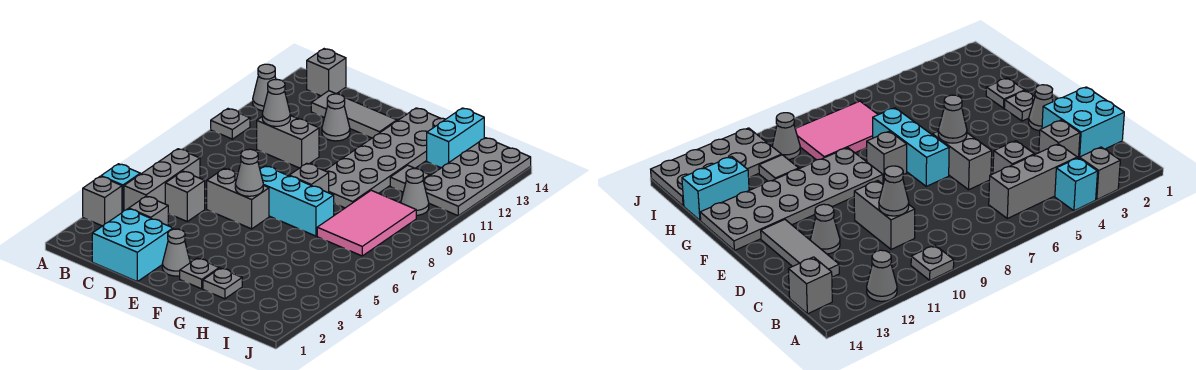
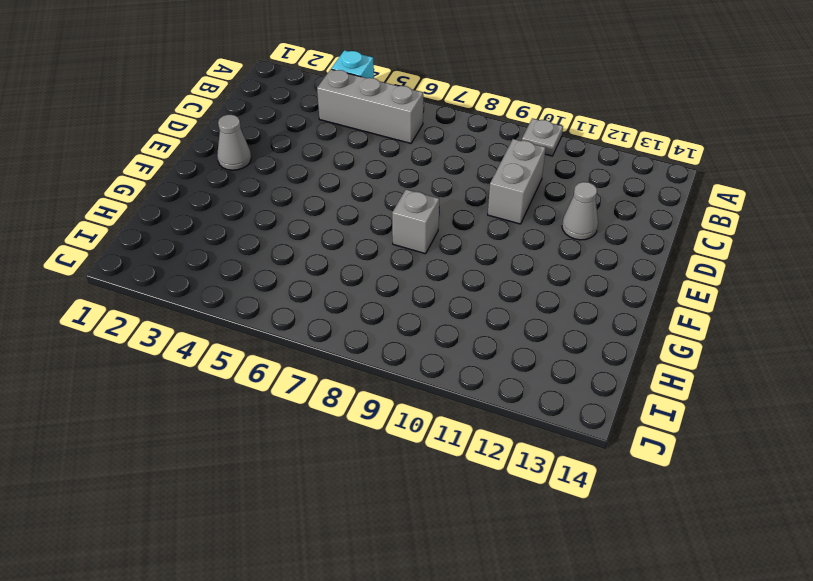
none -> grey 1x1 brick [83,176,122,226]
none -> grey 1x1 cone [253,64,276,111]
none -> grey 1x1 brick [307,49,346,96]

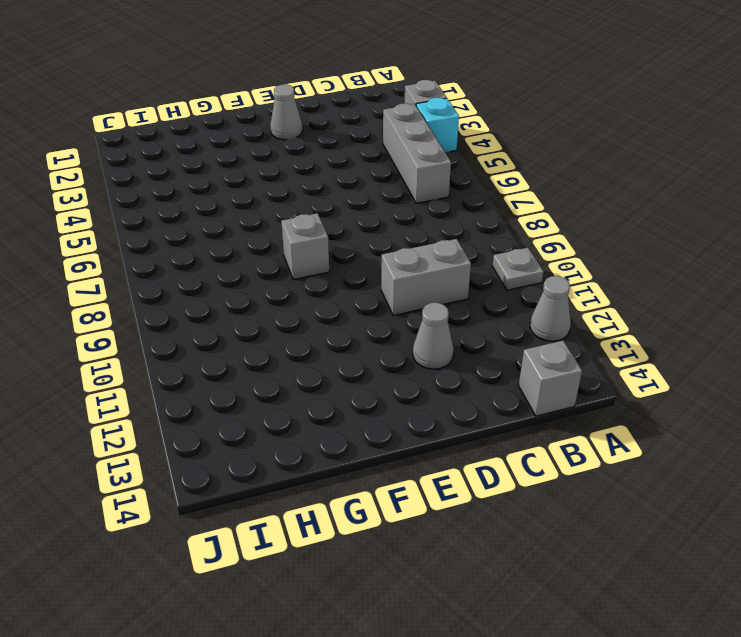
none -> cyan 2x2 brick [92,209,173,281]
none -> grey 1x1 brick [129,196,168,226]
none -> grey 1x1 brick [165,171,205,221]

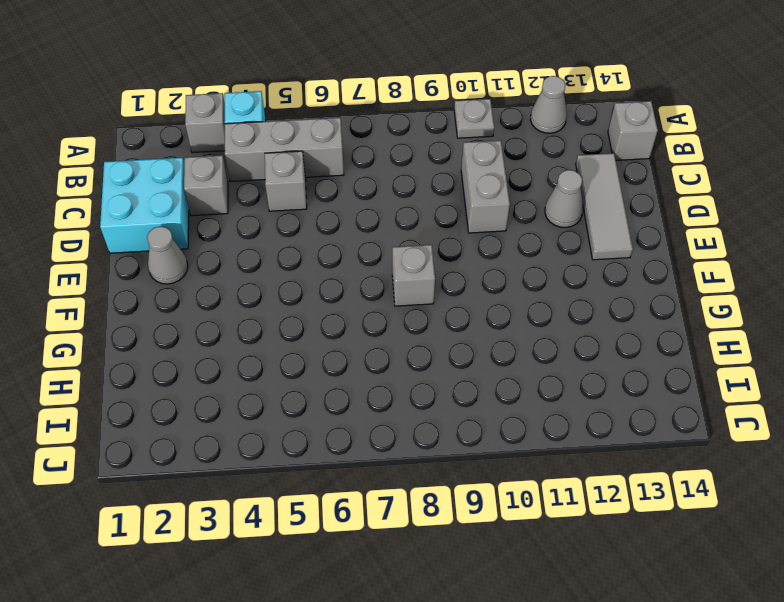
none -> grey 1x2 brick [207,169,269,229]
none -> cyan 1x3 brick [260,166,334,236]
none -> grey 1x1 plate [180,258,219,289]

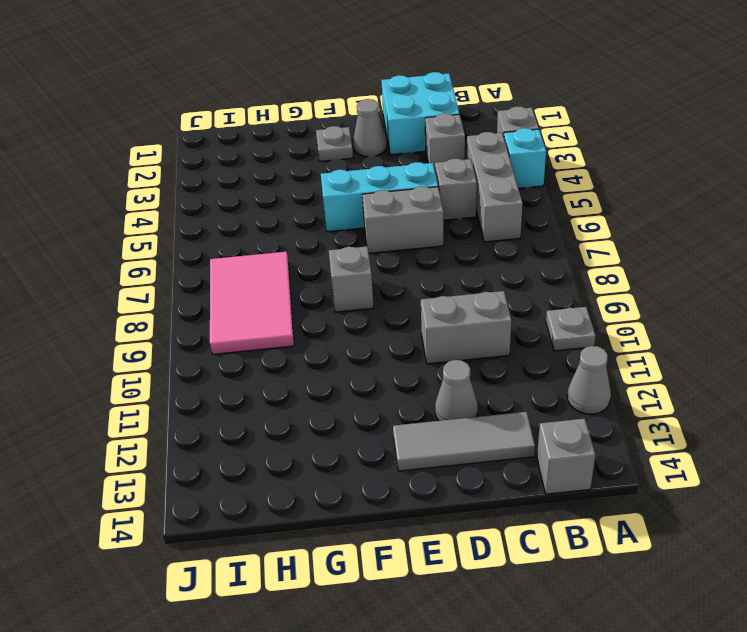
cyan 1x3 brick [321,162,438,232] -> cyan 1x3 brick moved to [260,166,334,236]
none -> grey 2x6 plate [325,108,445,208]
none -> grey 1x1 plate [203,268,242,299]
none -> grey 1x1 tile [390,165,430,192]

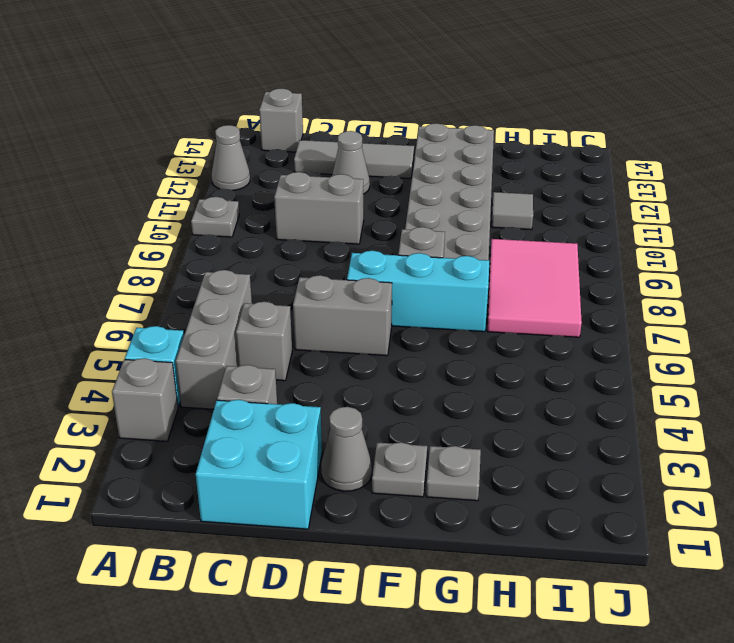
none -> cyan 1x2 brick [427,108,484,168]
none -> grey 1x1 cone [401,169,429,215]
none -> grey 2x4 plate [423,138,531,216]

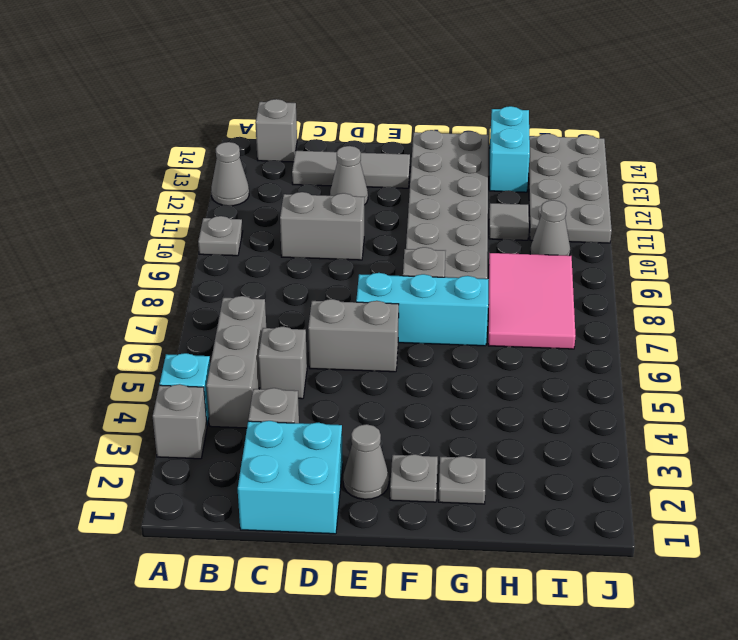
none -> grey 1x1 cone [262,79,290,126]
none -> grey 1x1 cone [235,149,263,196]

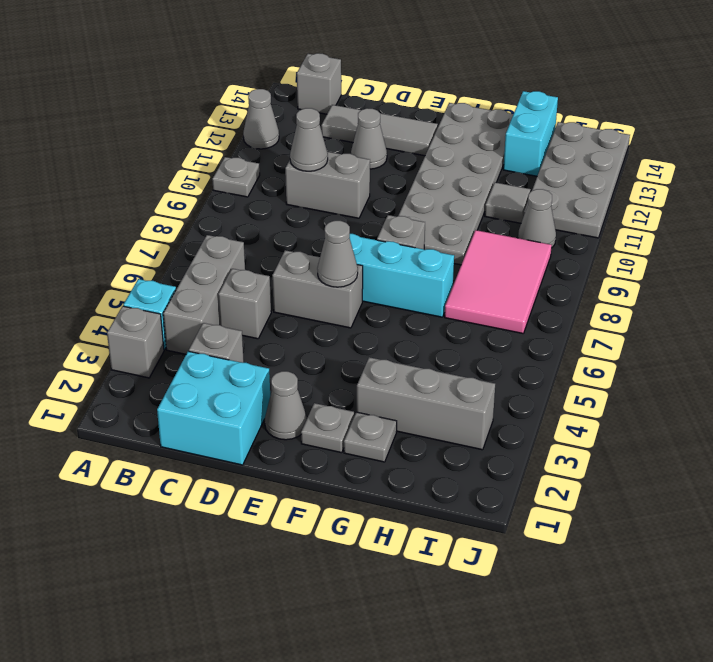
grey 1x3 brick [357,357,495,450] -> none

